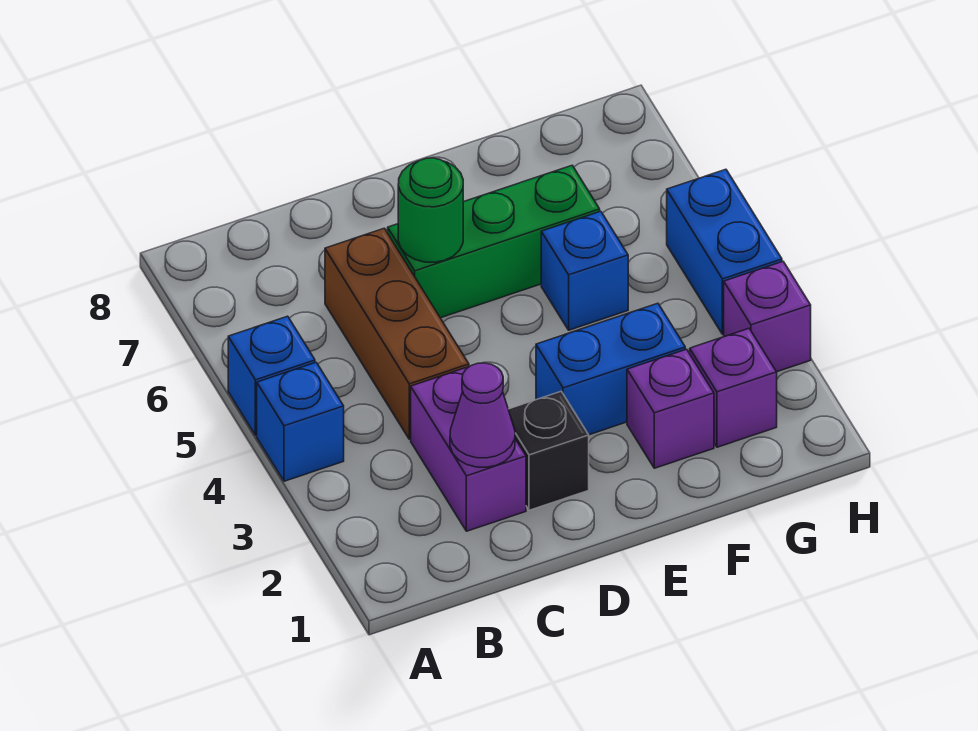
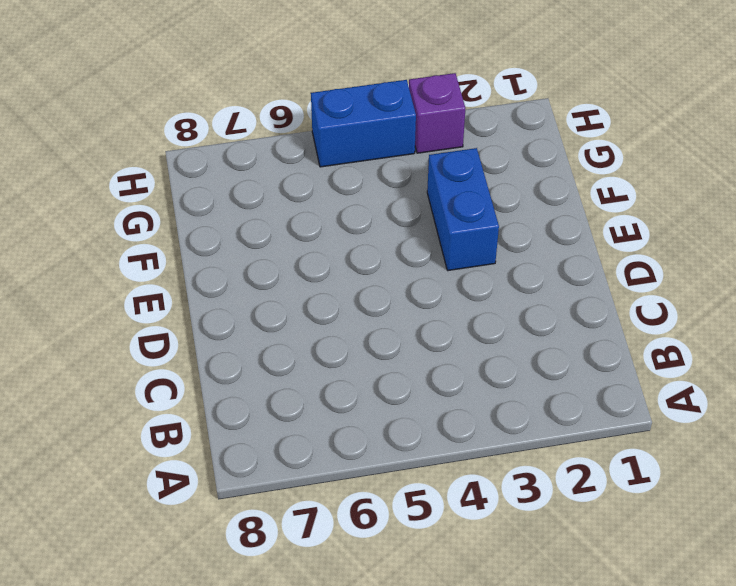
none -> blue 1x1 brick [257,363,344,481]
none -> blue 1x1 brick [228,316,315,435]
none -> purple 1x2 brick [411,367,526,531]

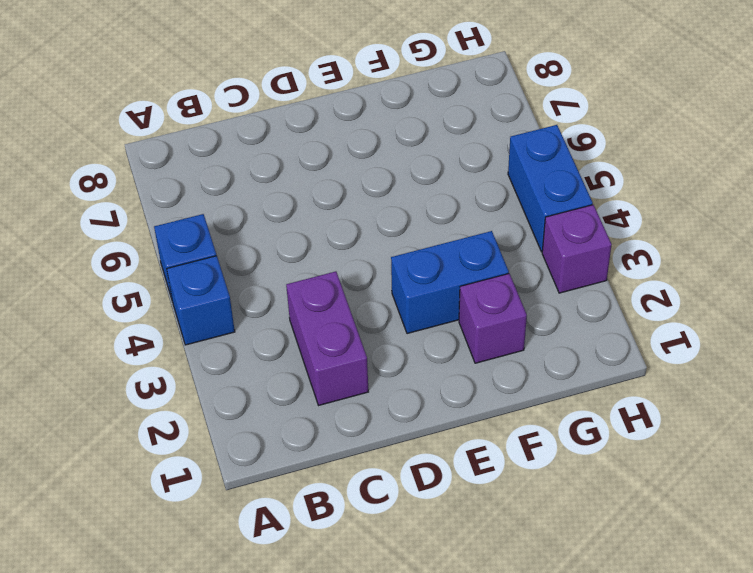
none -> brown 1x3 brick [325,228,469,439]
none -> black 1x1 brick [508,391,589,510]
none -> green 1x3 brick [388,166,600,318]

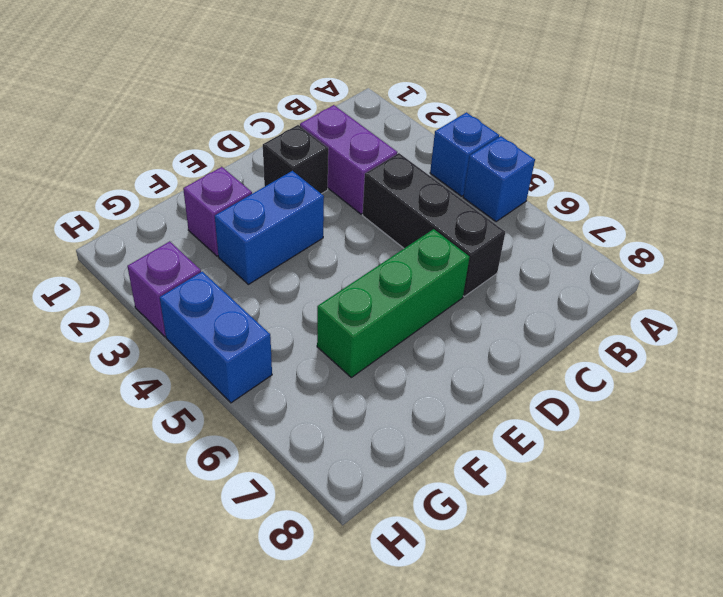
black 1x3 brick [363,153,505,296] -> brown 1x3 brick [325,228,469,439]
none -> blue 1x1 brick [541,211,628,330]
none -> purple 1x1 brick [690,329,777,447]
none -> purple 1x1 cone [450,363,515,467]

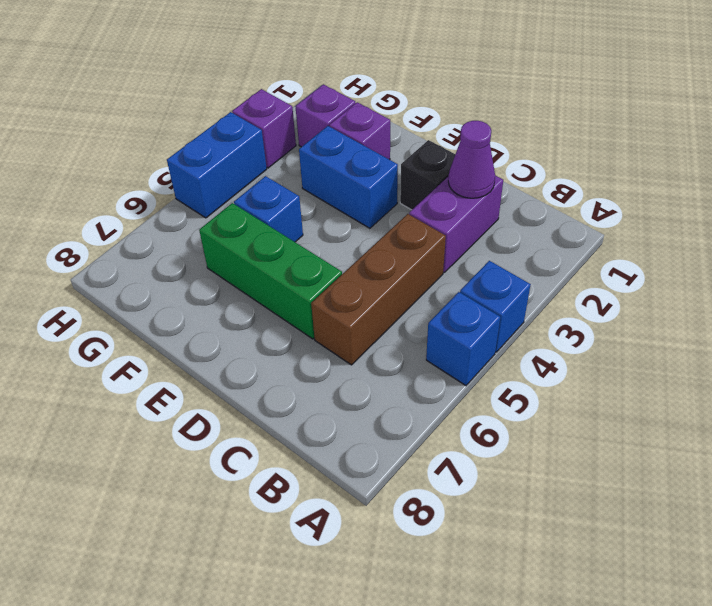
none -> green 1x1 round brick [398,158,463,262]

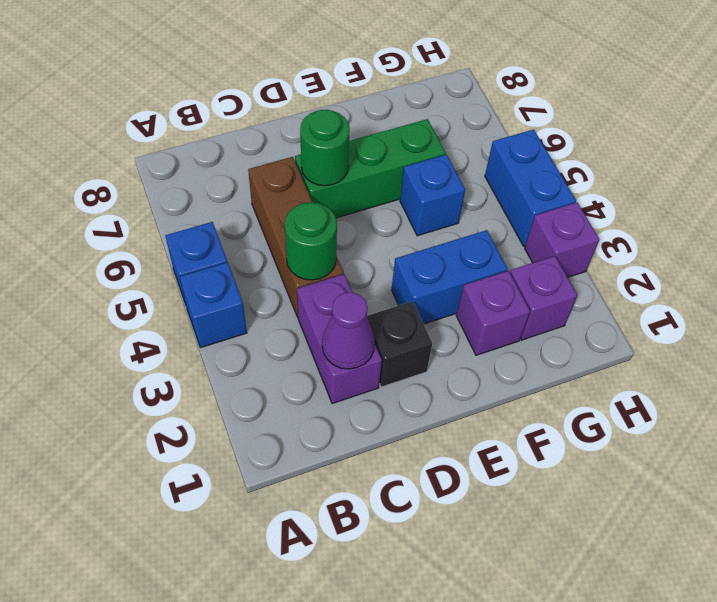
green 1x1 round brick [285,202,337,280] -> none

